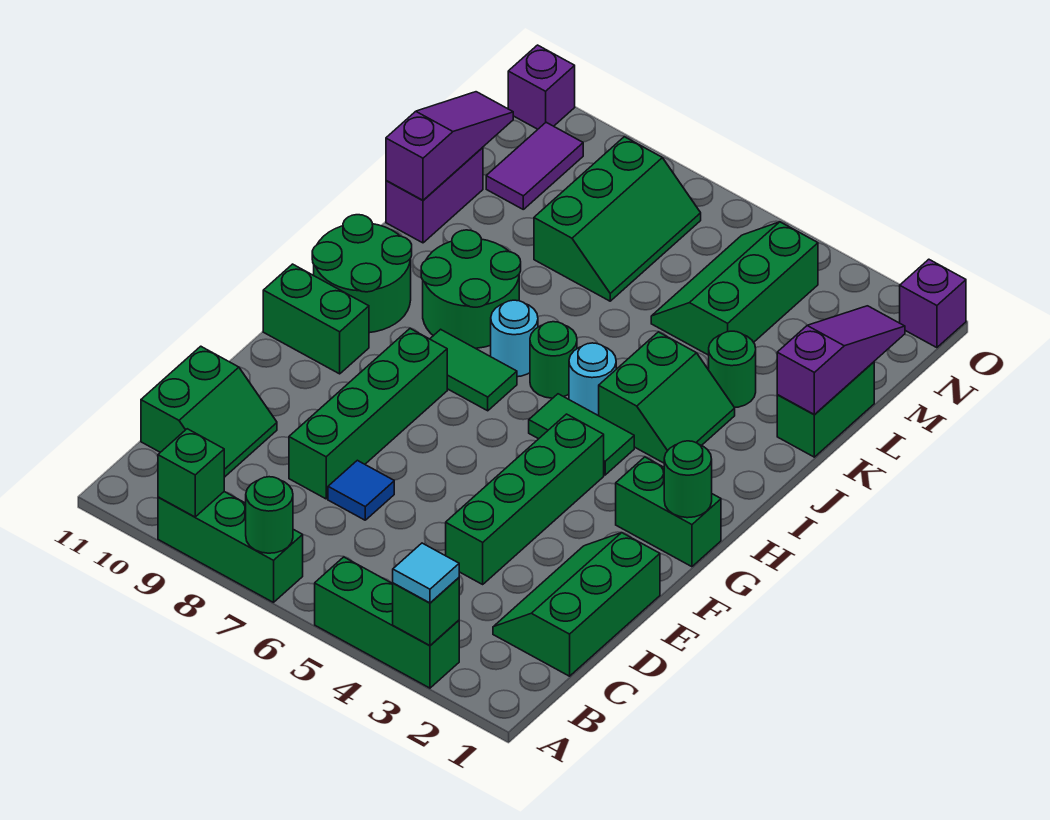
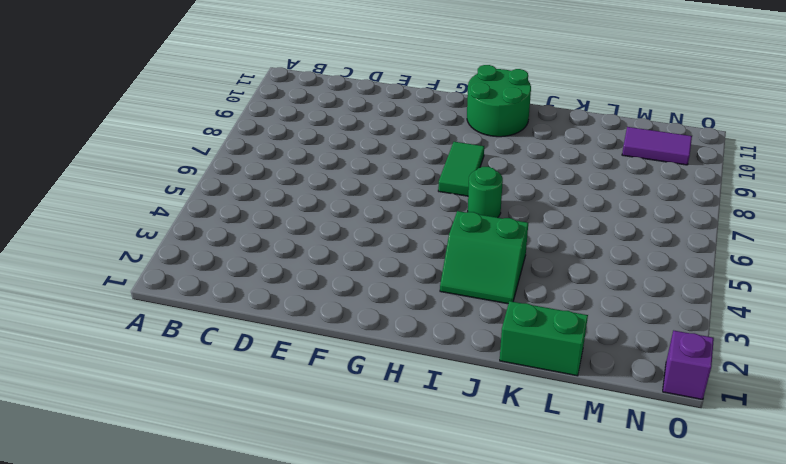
none -> green 1x3 brick [315,557,459,688]
none -> green 1x3 brick [158,492,303,602]
none -> green 2x3 slope [493,533,660,676]
none -> green 2x2 slope [141,346,277,477]

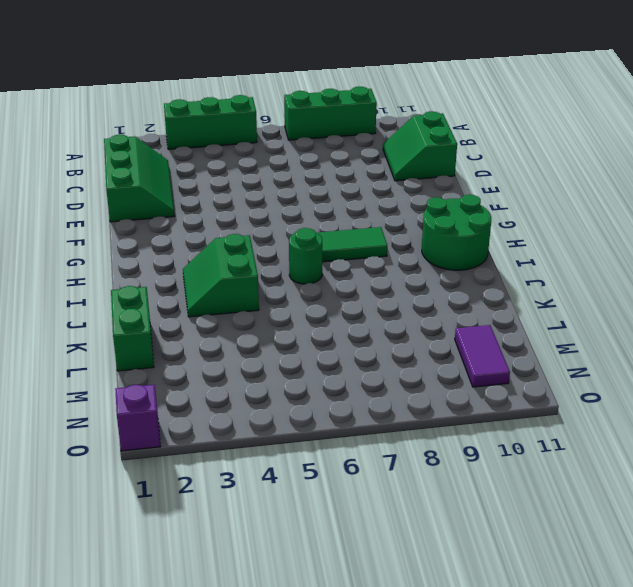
none -> green 1x4 brick [446,414,604,584]
none -> blue 1x1 tile [328,460,394,520]
none -> green 1x4 brick [289,329,447,499]
none -> green 1x2 brick [616,457,721,567]

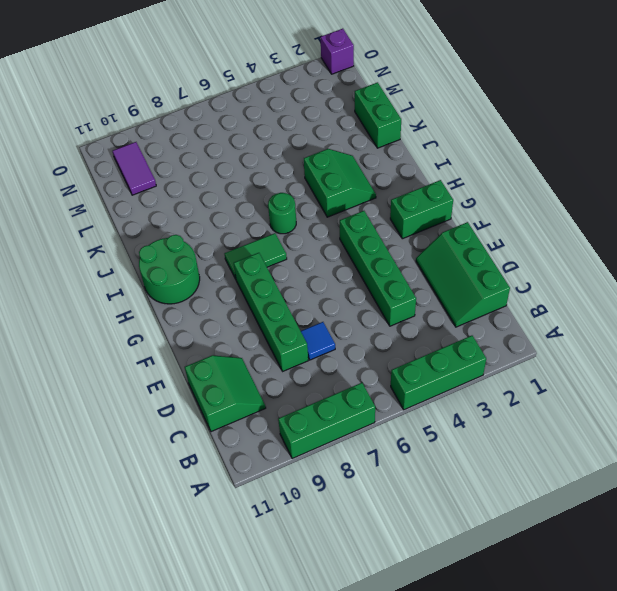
none -> green 1x2 brick [263,264,369,374]
none -> green 1x2 tile [529,394,634,475]
none -> cyan 1x1 round brick [569,343,616,416]
none -> cyan 1x1 round brick [491,300,538,377]

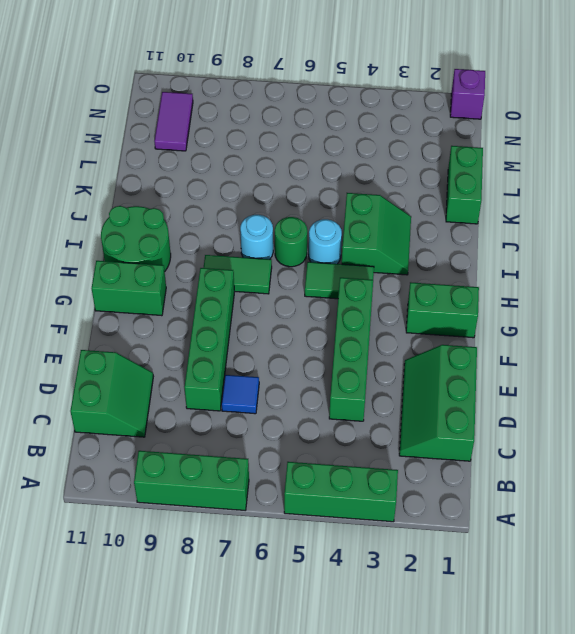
none -> green 2x2 round brick [421,230,521,348]
none -> green 1x1 round brick [709,331,756,408]
none -> purple 1x2 brick [386,147,483,243]
none -> green 2x3 slope [651,222,818,355]

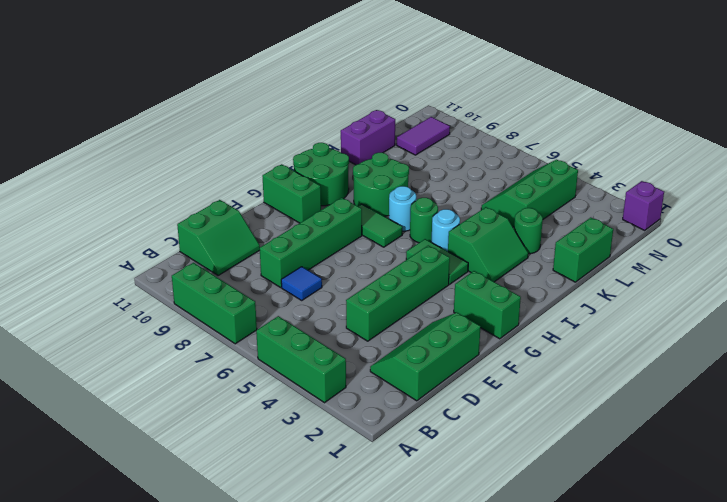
none -> green 2x3 slope [534,137,701,301]
none -> purple 1x1 brick [508,45,575,129]
none -> green 1x1 brick [393,578,459,645]
none -> green 1x1 round brick [246,477,293,553]

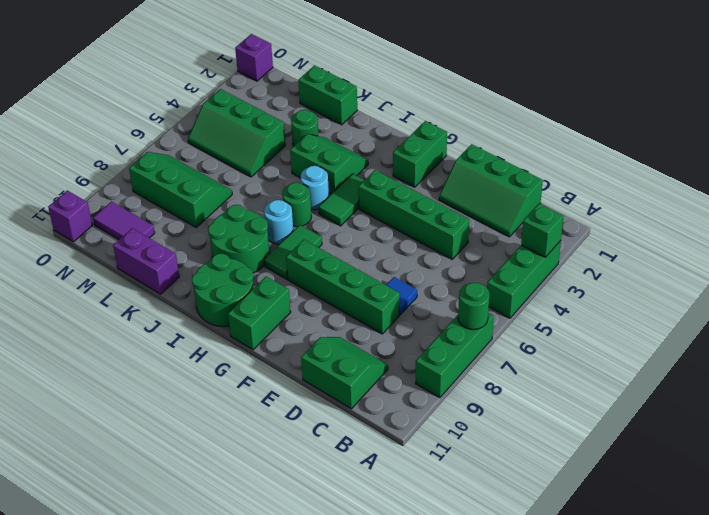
none -> green 1x1 brick [158,429,224,517]
none -> green 1x1 round brick [664,441,712,518]
none -> purple 1x3 slope [777,306,905,414]
none -> purple 1x3 slope [386,92,513,200]

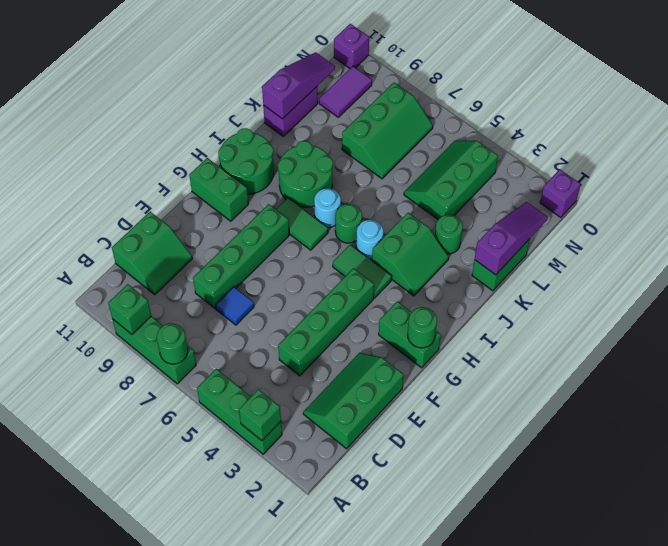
none -> cyan 1x1 tile [393,543,459,603]

